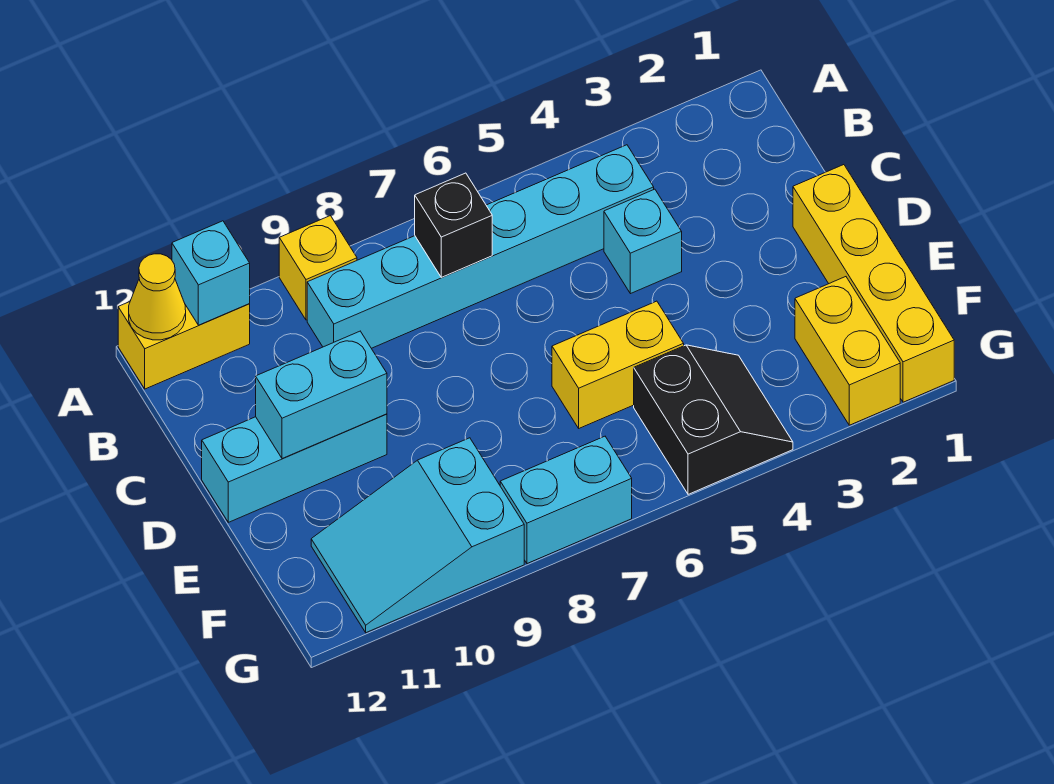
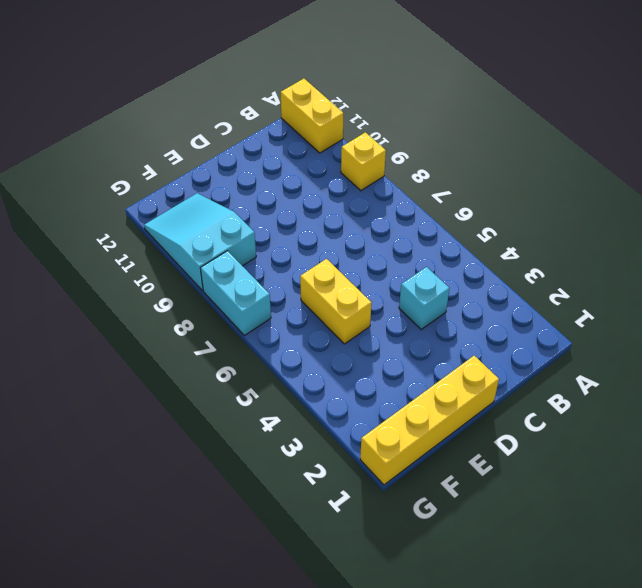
none -> cyan 1x6 brick [307,145,654,348]
none -> cyan 1x3 brick [202,414,387,522]
none -> yellow 1x2 brick [795,277,900,425]

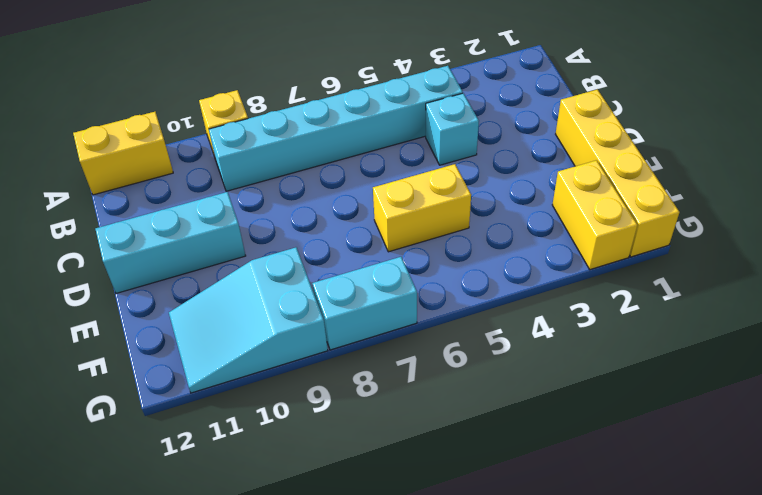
none -> black 2x2 slope [634,345,793,494]
none -> cyan 1x1 brick [172,221,250,325]
none -> yellow 1x1 cone [129,254,186,340]

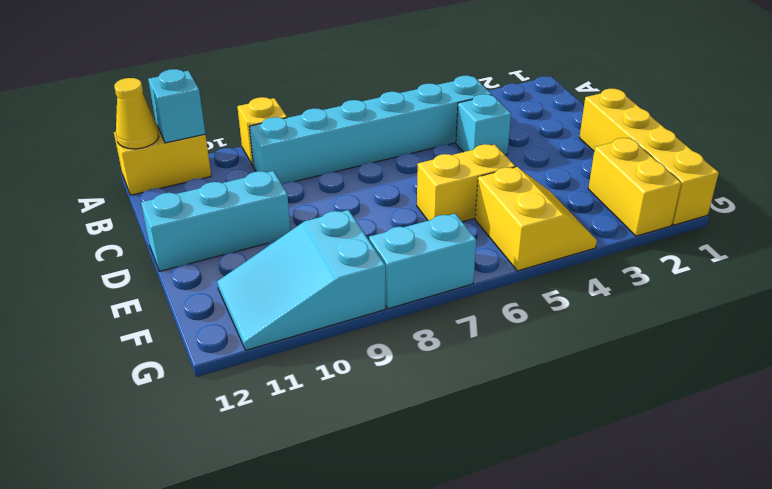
yellow 2x2 slope [475,167,597,271] -> black 2x2 slope [634,345,793,494]
none -> black 1x1 brick [415,173,492,277]
none -> cyan 1x2 brick [256,331,387,459]

